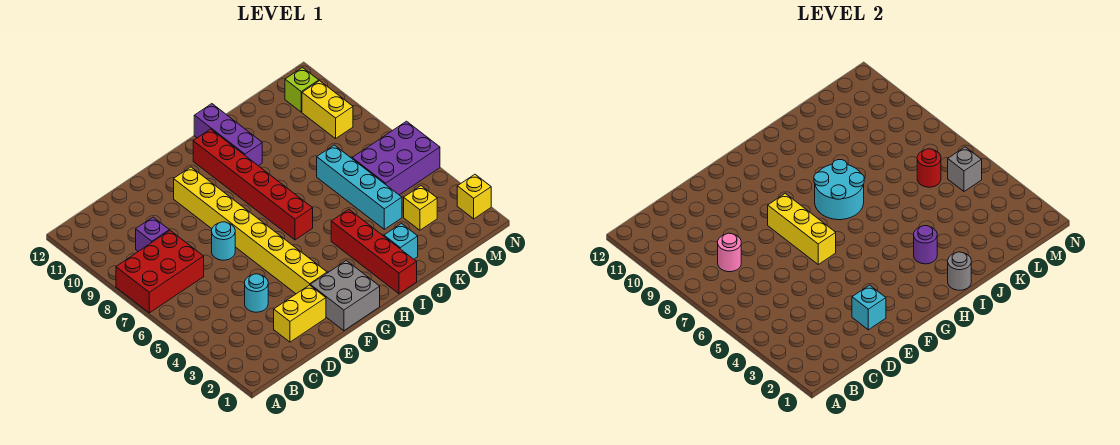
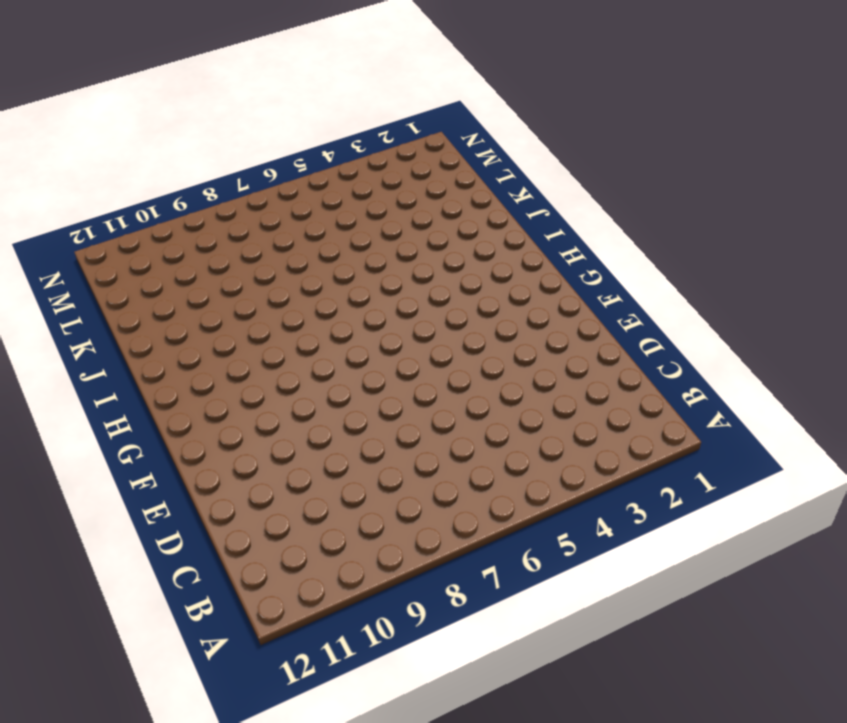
none -> red 2x3 brick [116,231,204,313]
none -> purple 1x1 brick [136,217,169,251]
none -> yellow 1x2 brick [274,285,326,342]

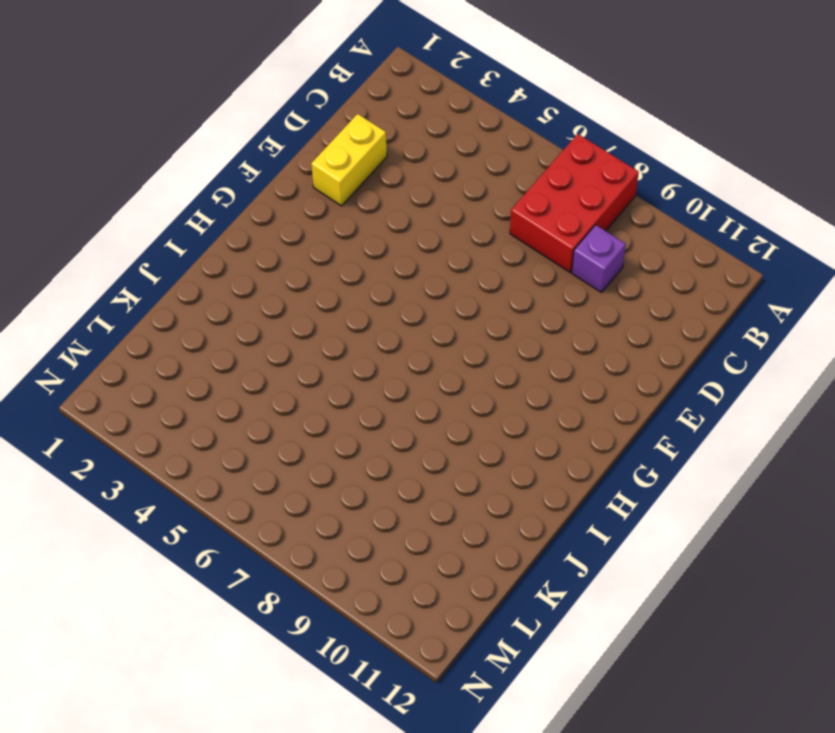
none -> cyan 1x1 round brick [245,274,268,312]
none -> cyan 1x1 round brick [212,222,235,260]
none -> grey 2x2 brick [310,260,380,331]

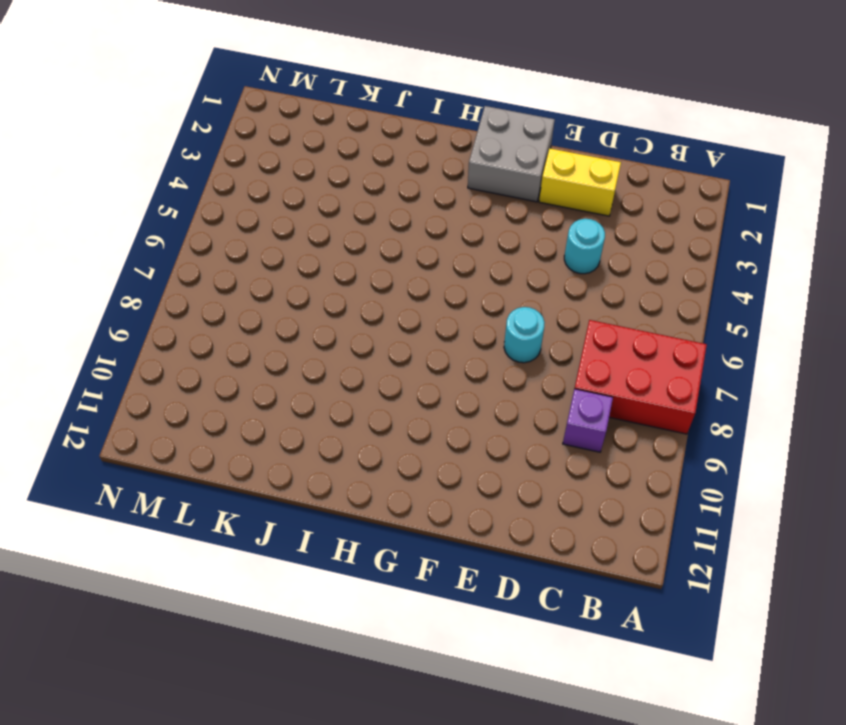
none -> yellow 1x8 brick [174,167,327,294]
none -> red 1x6 brick [193,129,313,240]
none -> red 1x4 brick [331,209,417,294]

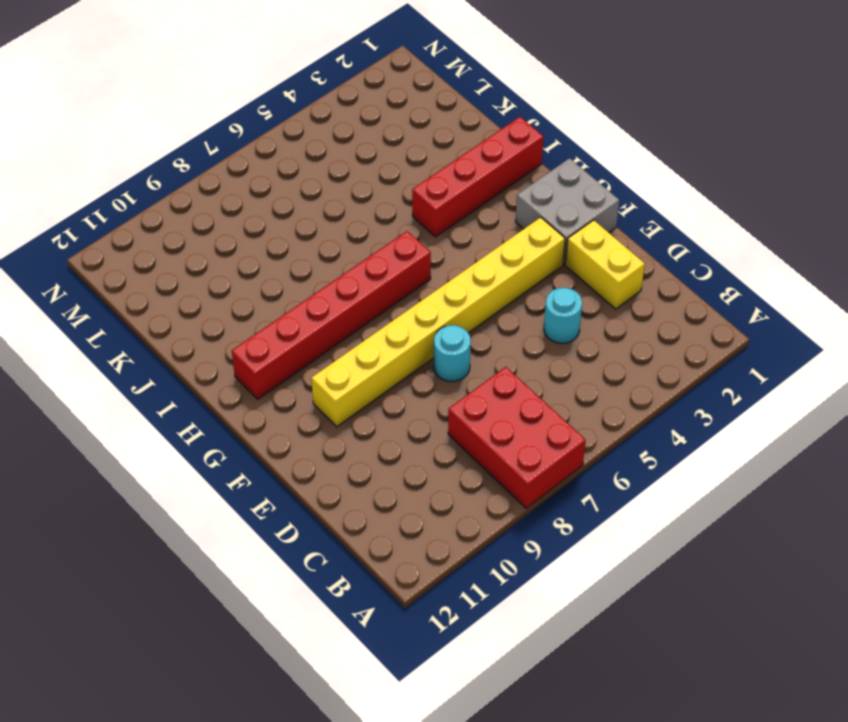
none -> purple 1x1 brick [136,217,169,251]
none -> purple 1x3 brick [194,104,262,166]
none -> cyan 1x1 brick [384,224,418,259]

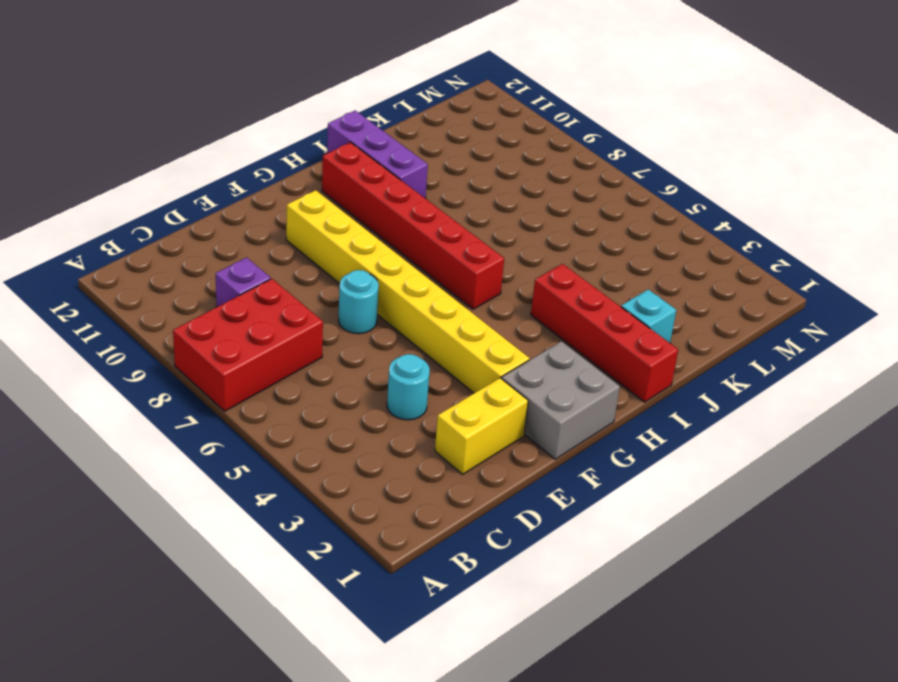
none -> cyan 1x4 brick [317,145,402,229]
none -> yellow 1x1 brick [404,186,437,230]
none -> purple 2x3 brick [352,121,440,195]

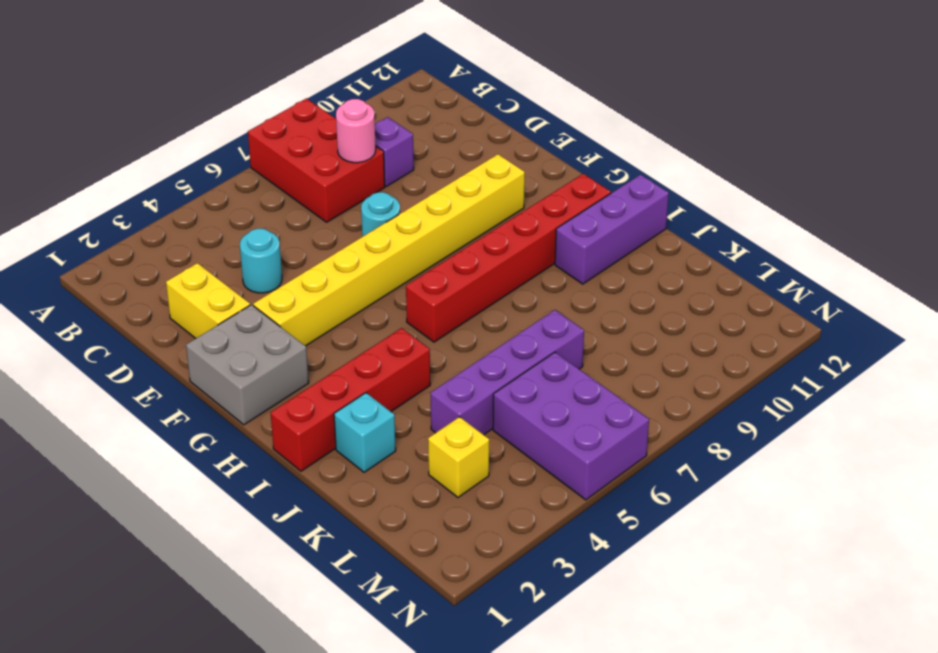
purple 1x4 brick [430,310,584,435] -> cyan 1x4 brick [317,145,402,229]
none -> yellow 1x2 brick [302,81,353,139]
none -> lime 1x1 brick [285,68,319,112]
none -> yellow 1x1 brick [457,174,491,219]

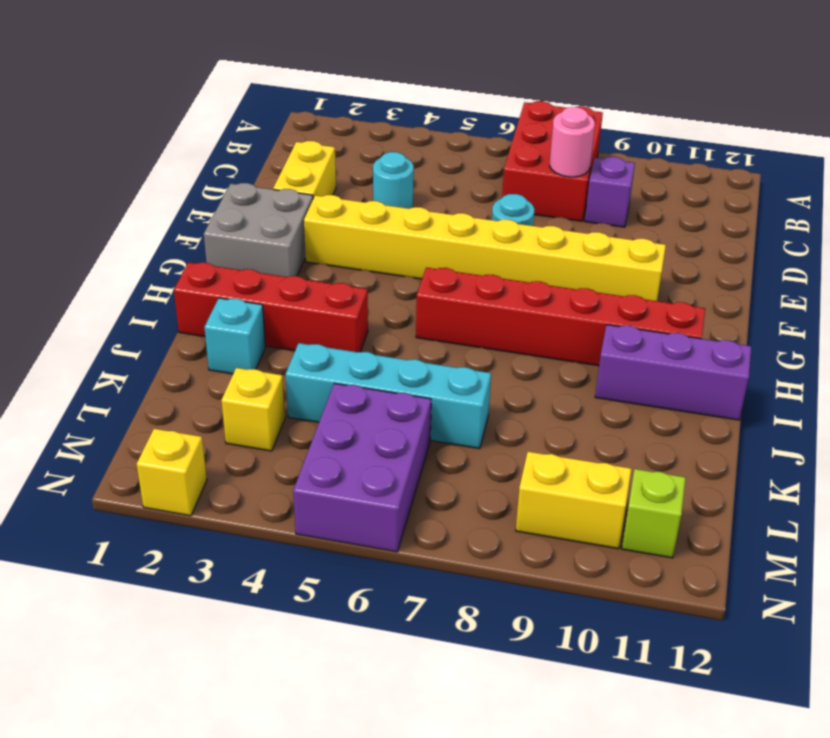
none -> cyan 1x1 brick [852,285,886,330]
none -> yellow 1x3 brick [768,193,836,264]
none -> cyan 2x2 round brick [814,160,864,220]

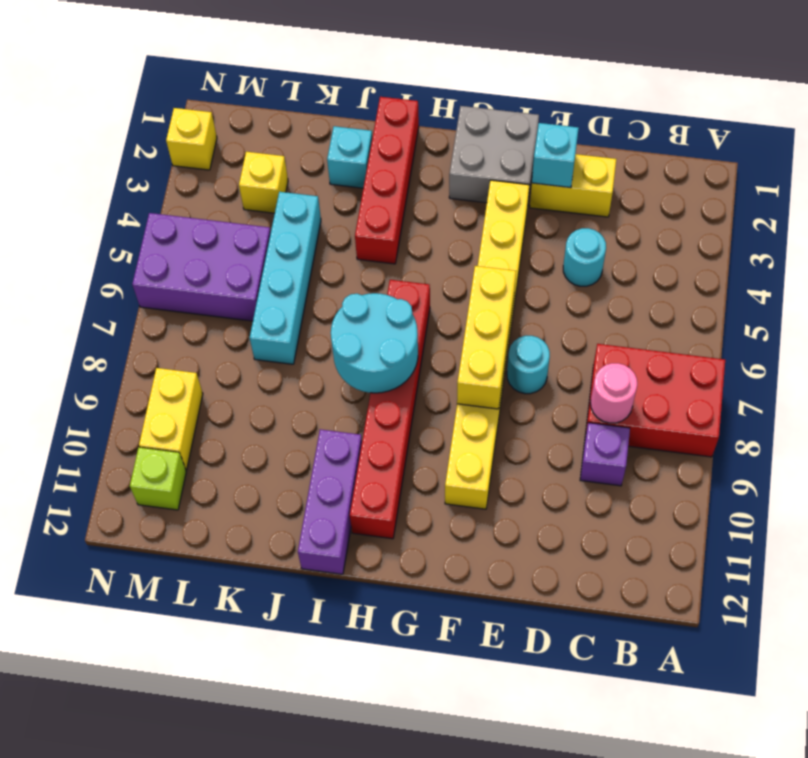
none -> grey 1x1 round brick [948,252,971,290]
none -> purple 1x1 round brick [914,226,937,264]
none -> red 1x1 round brick [917,149,941,187]

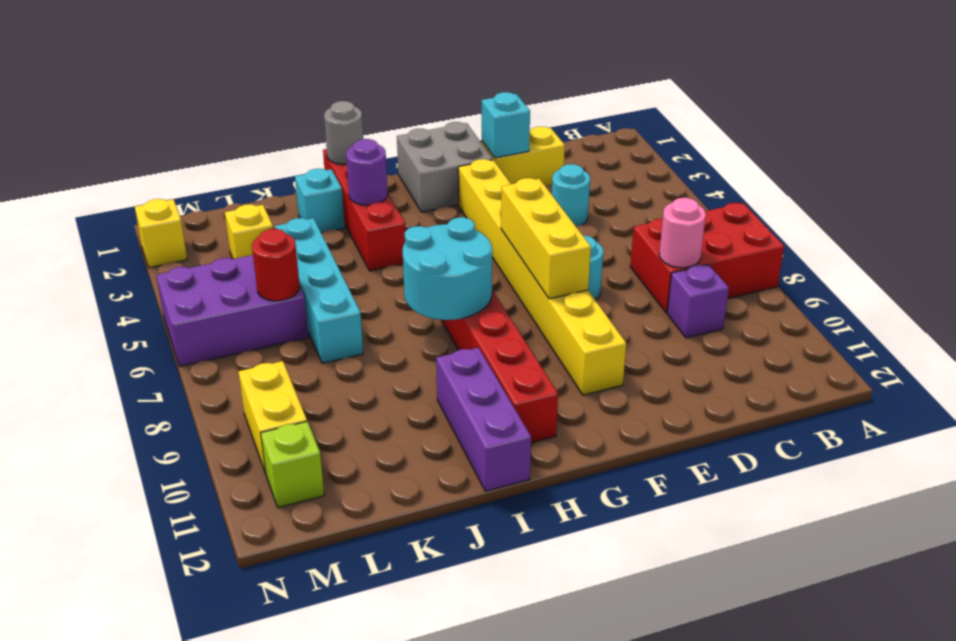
none -> grey 1x1 brick [948,147,982,191]

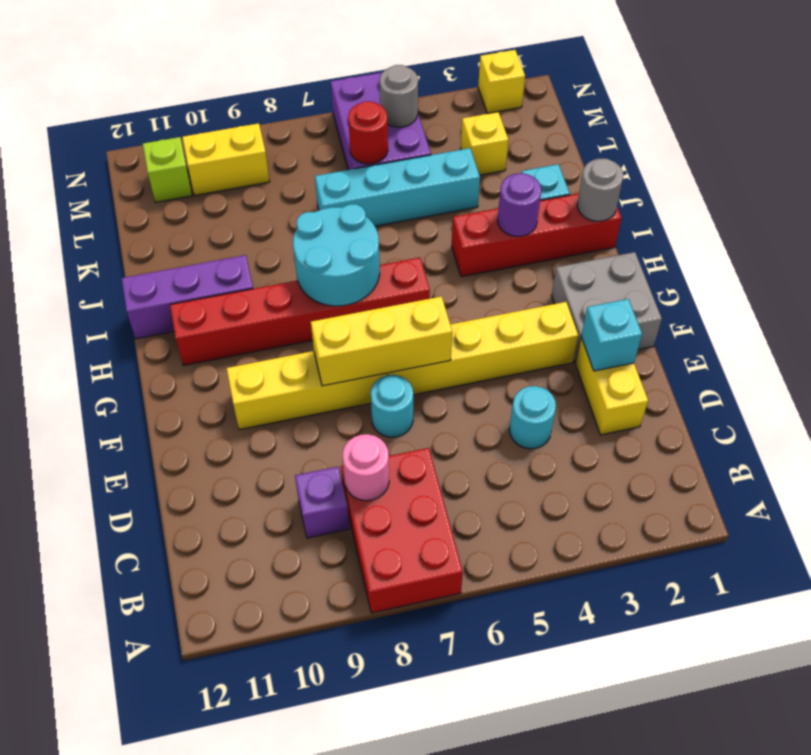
grey 1x1 round brick [380,65,418,127] -> grey 1x1 brick [948,147,982,191]

